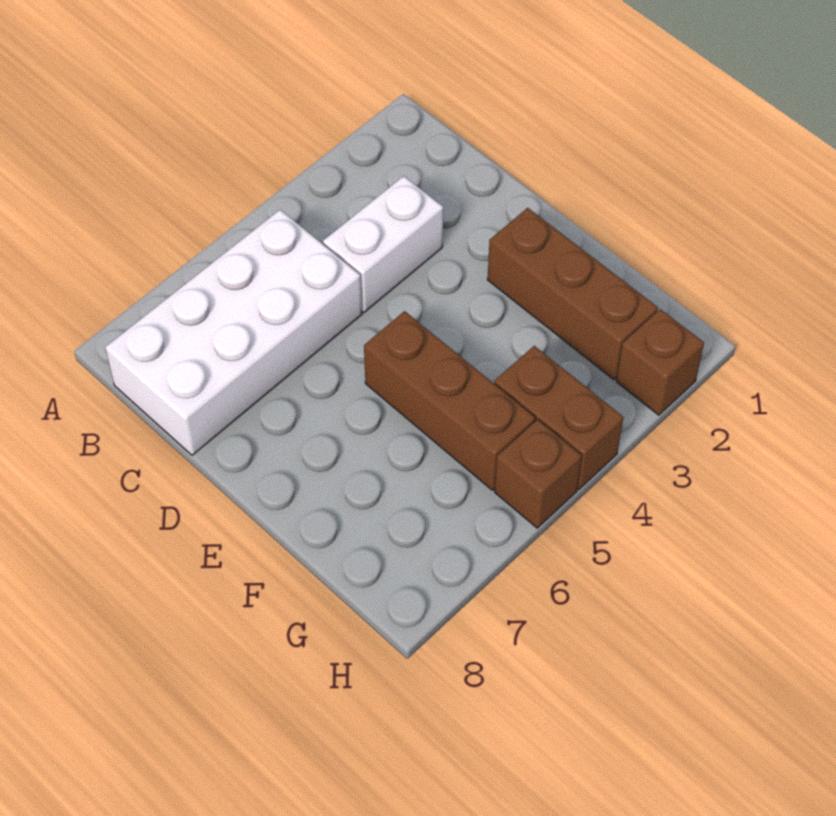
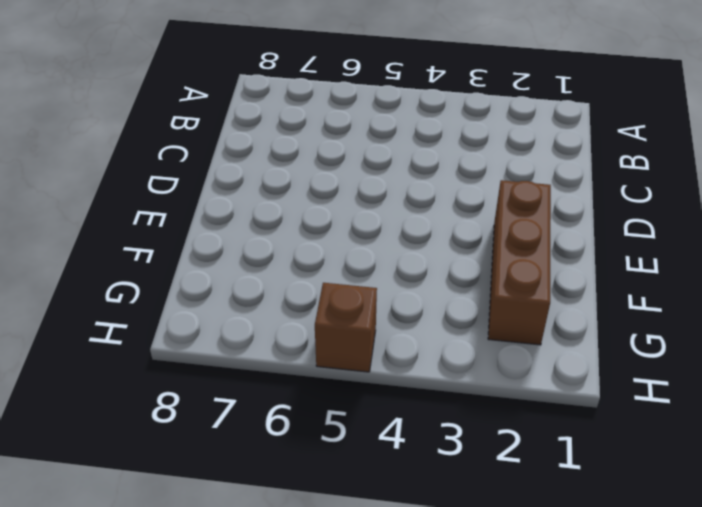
none -> white 2x4 brick [105,210,362,455]
none -> white 1x2 brick [323,176,443,313]

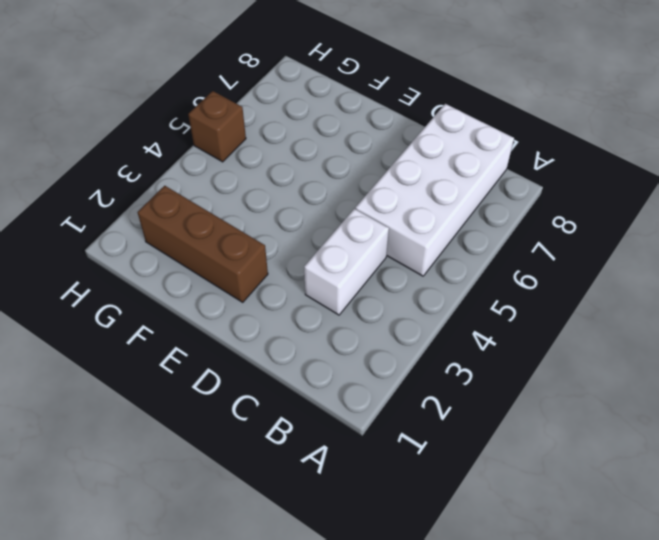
none -> brown 1x3 brick [364,311,535,490]
none -> brown 1x2 brick [494,346,623,489]

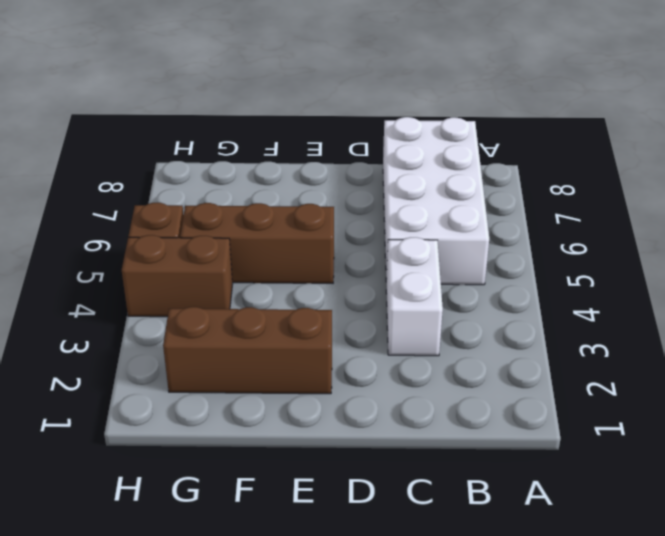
none -> brown 1x1 brick [616,309,704,415]

